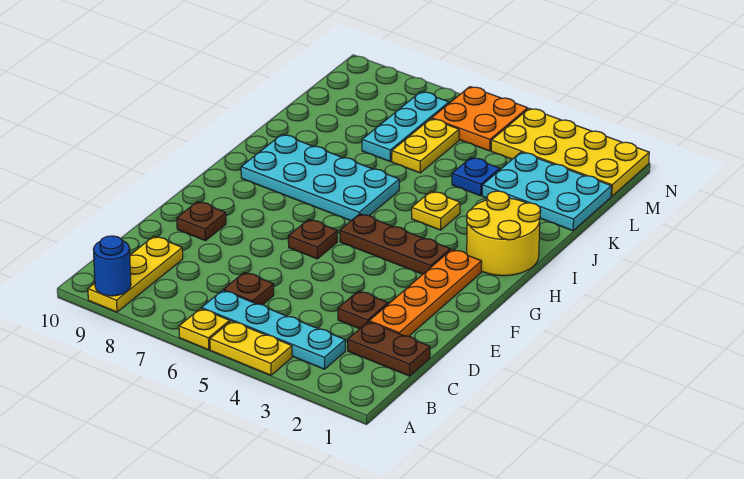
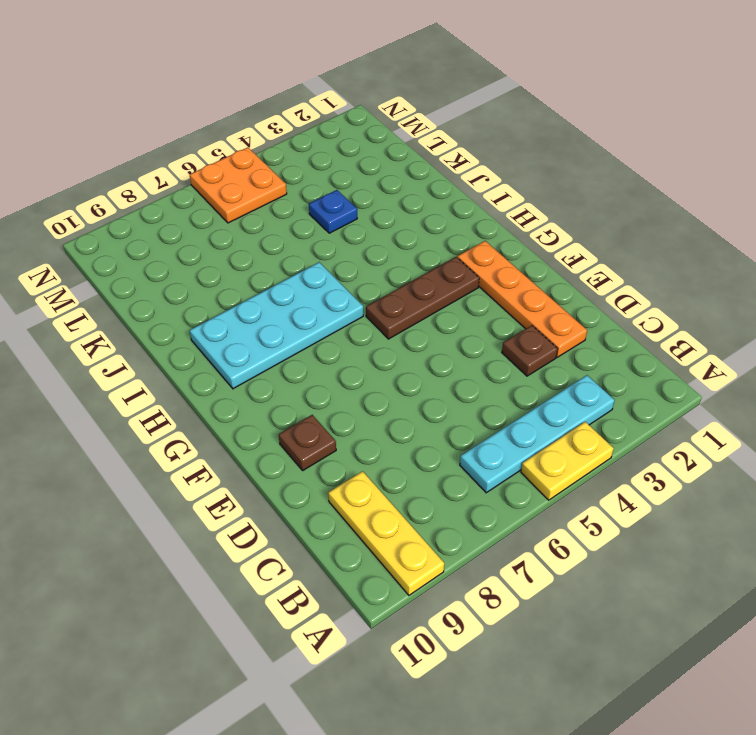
none -> yellow 1x1 plate [179,309,230,350]
none -> brown 1x2 plate [348,322,430,376]
none -> brown 1x1 plate [224,272,274,305]

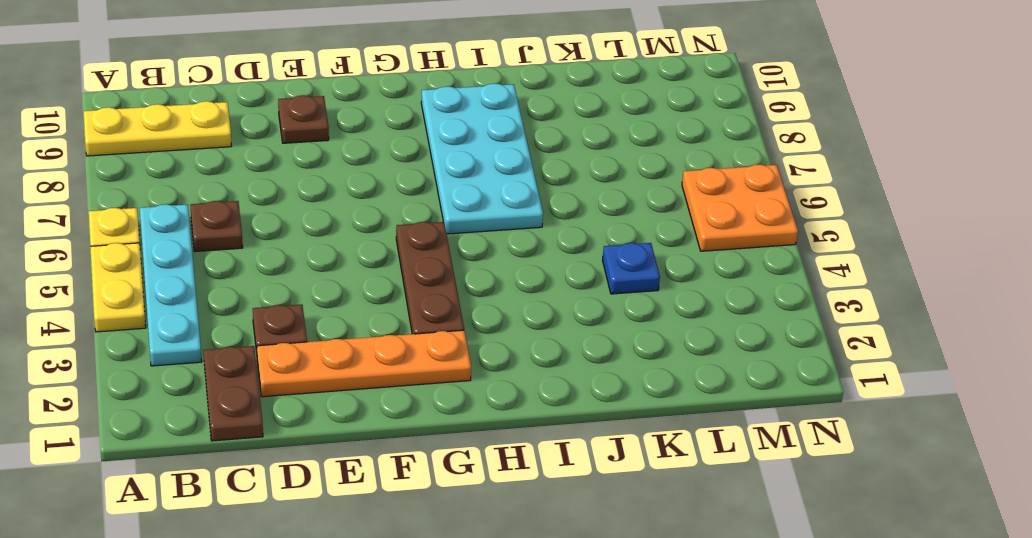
none -> brown 1x1 plate [288,219,337,259]
none -> yellow 2x2 round brick [467,191,541,276]
none -> yellow 1x1 plate [412,191,460,230]

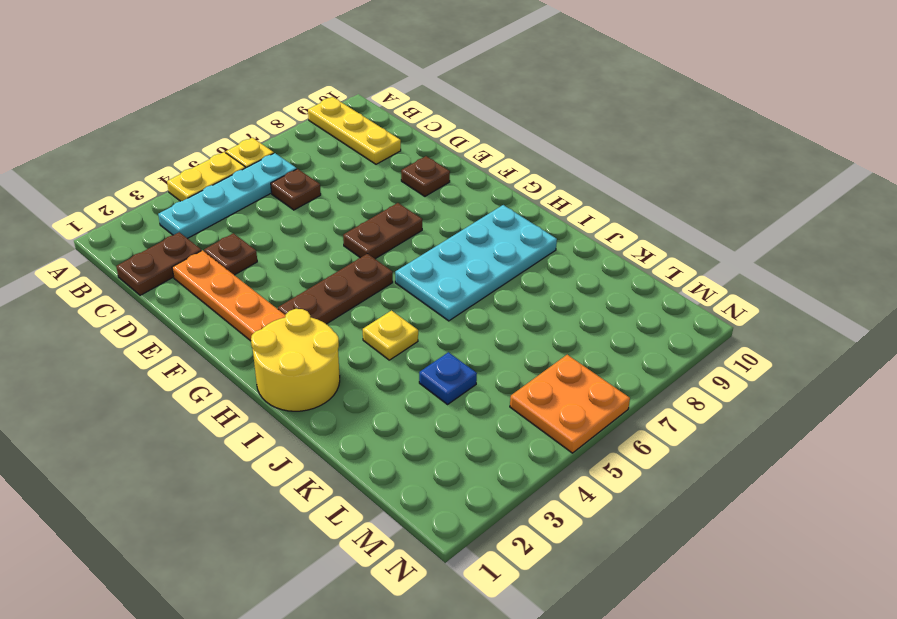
brown 1x2 plate [343,203,422,259] -> brown 1x1 plate [288,219,337,259]
none -> cyan 2x3 plate [482,152,611,231]
none -> yellow 1x2 plate [392,119,459,173]
none -> cyan 1x3 plate [362,92,449,161]

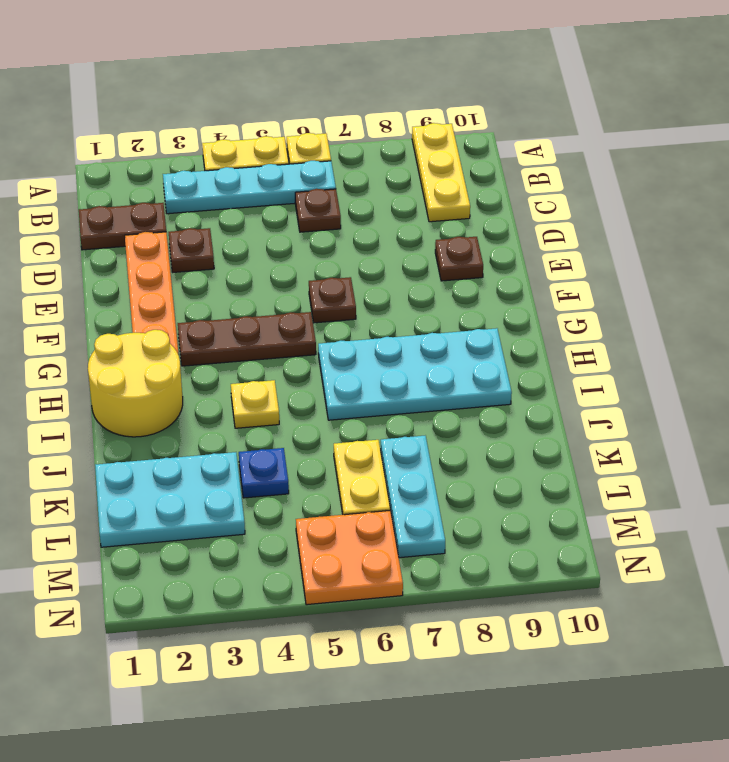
none -> yellow 2x4 plate [491,108,649,196]
none -> blue 1x1 round brick [93,236,131,296]

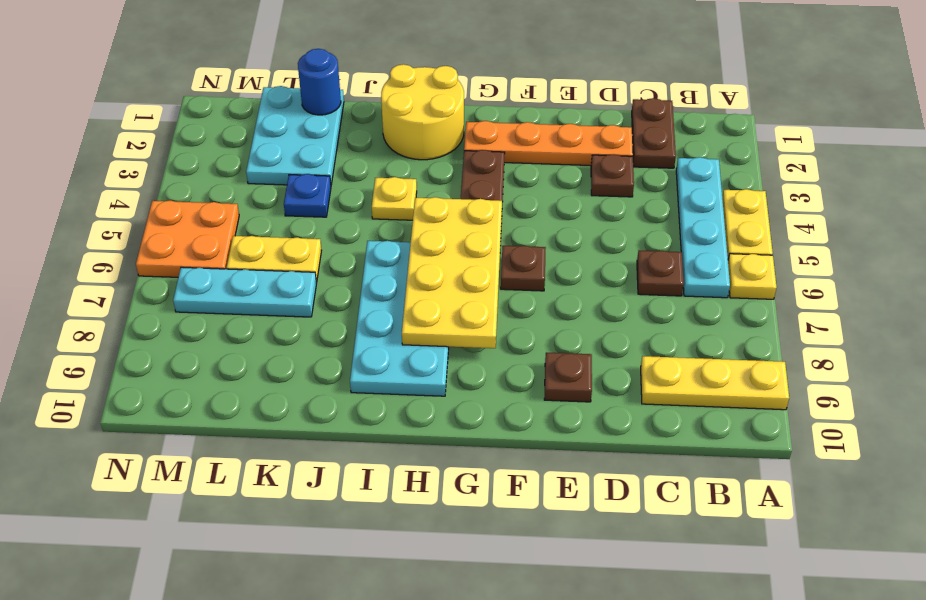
yellow 2x4 plate [402,197,502,348] -> yellow 2x4 plate moved to [491,108,649,196]
blue 1x1 round brick [298,49,341,115] -> blue 1x1 round brick moved to [93,236,131,296]

